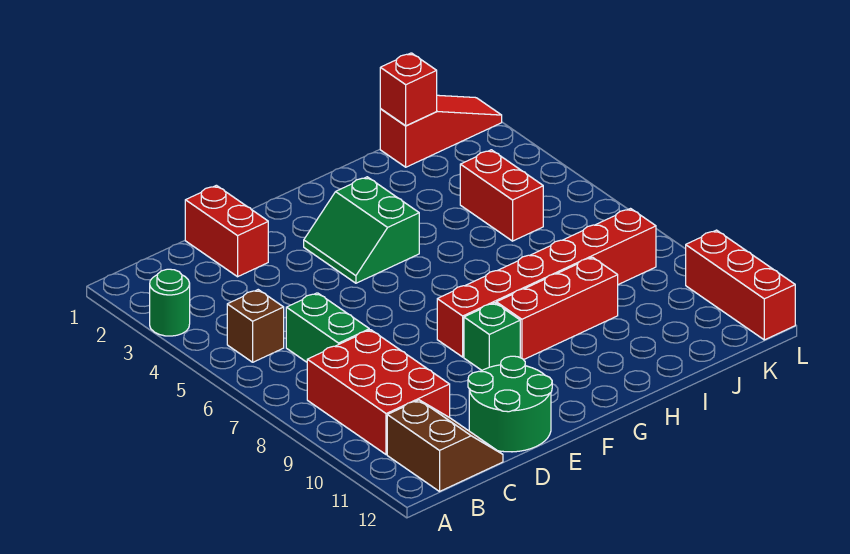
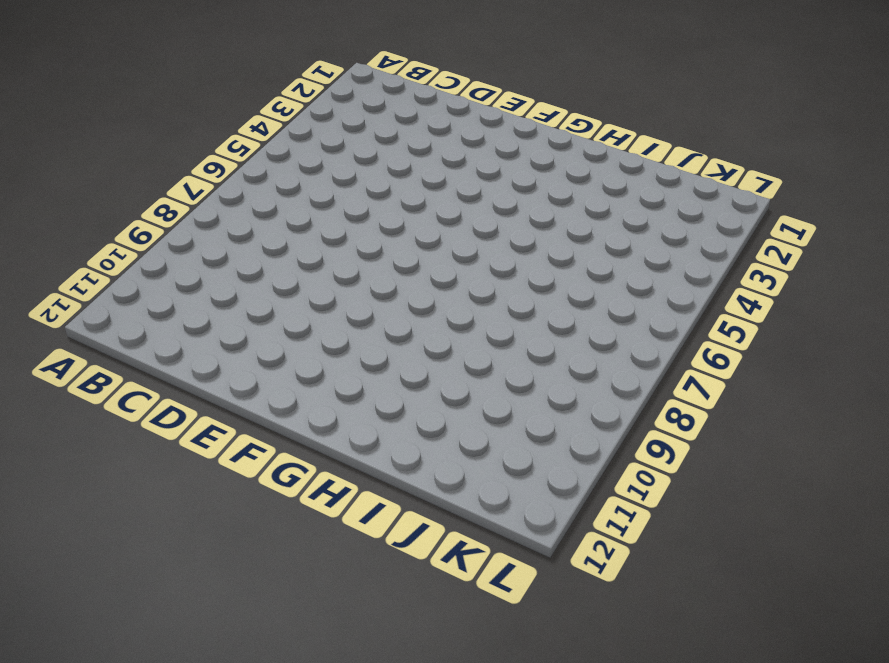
none -> green 1x1 round brick [150,269,190,336]
none -> brown 1x1 brick [227,290,284,362]
none -> red 2x3 brick [307,330,450,455]

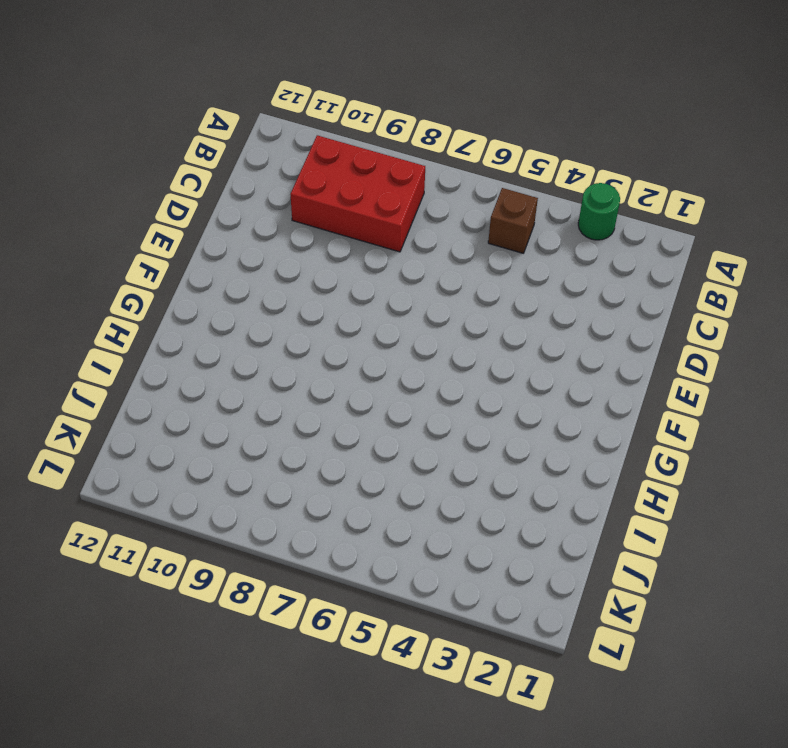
none -> brown 2x2 slope [387,400,503,491]
none -> green 1x2 brick [286,293,369,362]
none -> red 1x2 brick [185,185,268,277]

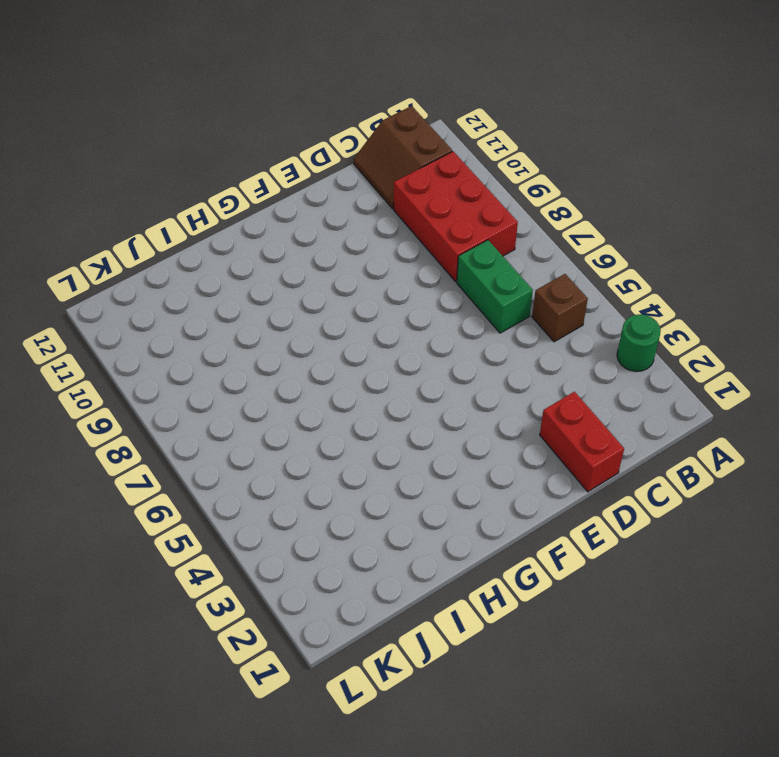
none -> green 2x2 round brick [468,356,552,452]
none -> green 2x2 slope [304,177,419,283]
none -> red 1x6 brick [437,209,656,357]

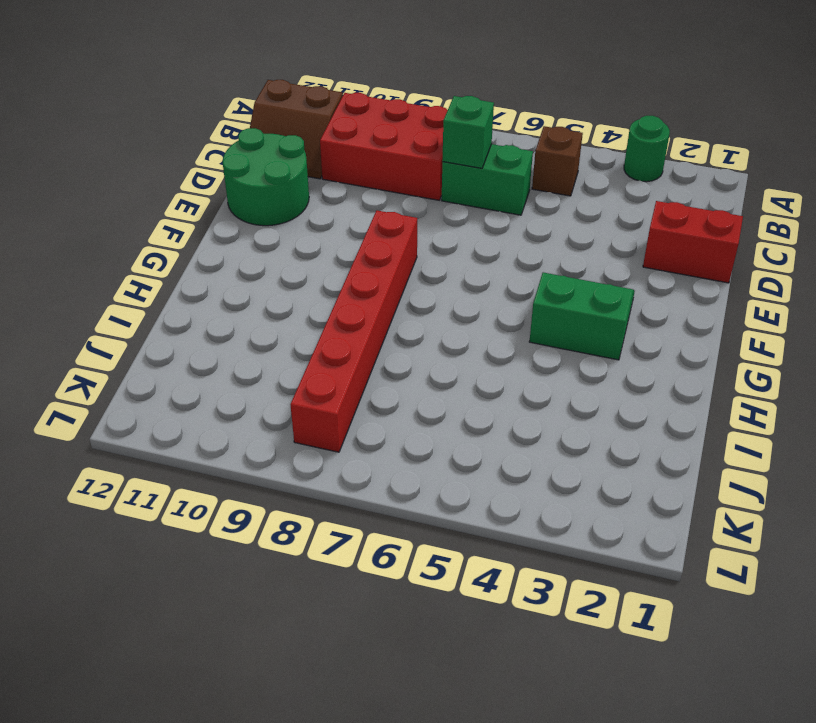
green 1x1 brick [442,96,494,168] -> green 1x1 brick moved to [464,303,520,370]
none -> red 1x3 brick [496,257,618,360]
none -> red 1x3 slope [380,95,502,167]
none -> red 1x2 brick [460,150,543,241]

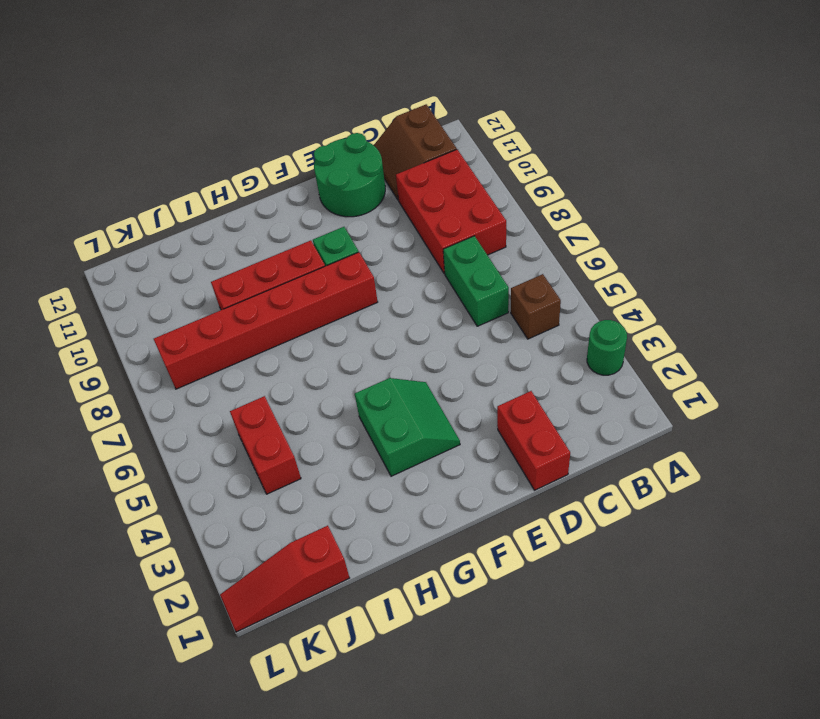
none -> red 1x3 brick [686,230,795,340]
none -> red 1x1 brick [380,53,437,126]

